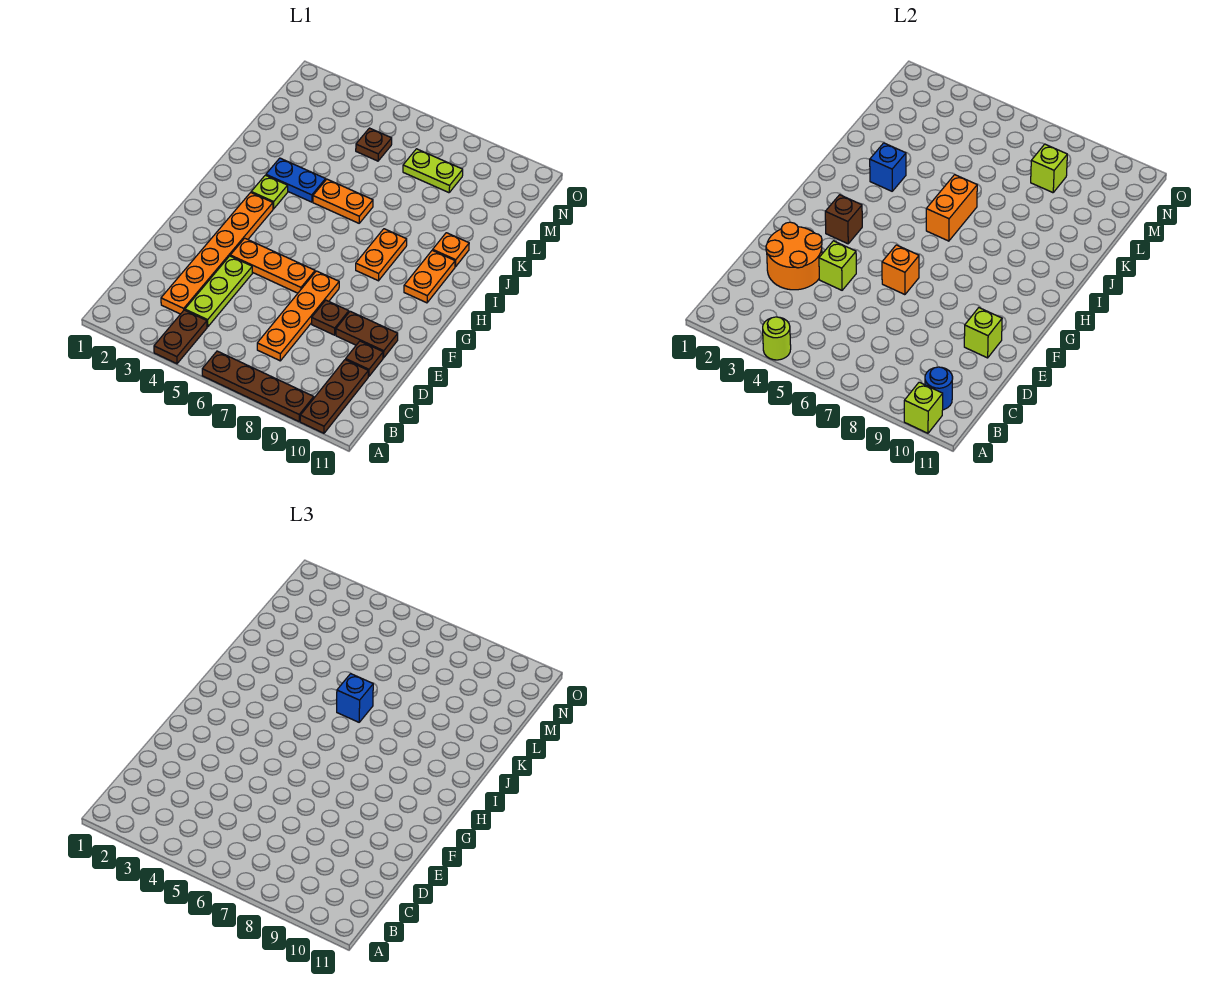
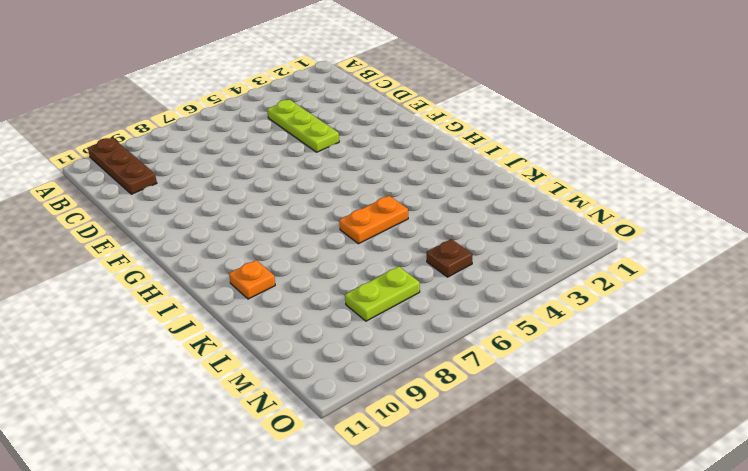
none -> brown 1x2 plate [154,310,207,364]
none -> brown 1x4 plate [202,351,314,421]
none -> orange 1x6 plate [161,193,273,314]
none -> orange 1x4 plate [257,271,339,361]

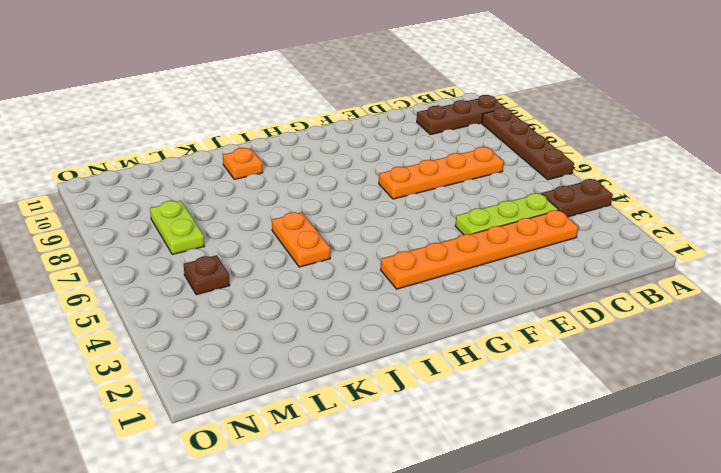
none -> brown 1x1 plate [346,341,383,376]
none -> brown 1x1 plate [312,300,349,335]
none -> brown 1x2 plate [336,311,398,358]
none -> orange 1x3 plate [230,238,315,293]

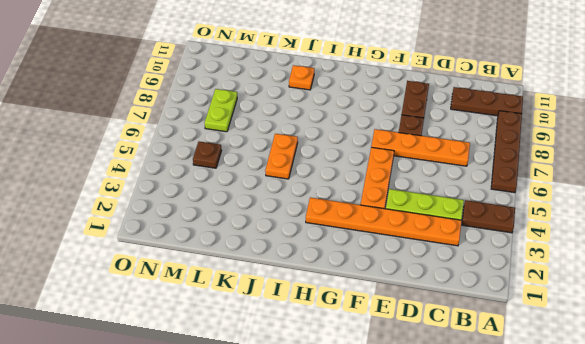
none -> brown 1x1 plate [346,341,383,376]
none -> orange 1x2 plate [356,229,407,281]
none -> orange 1x2 plate [404,250,455,303]
none -> lime 1x1 plate [251,175,288,209]

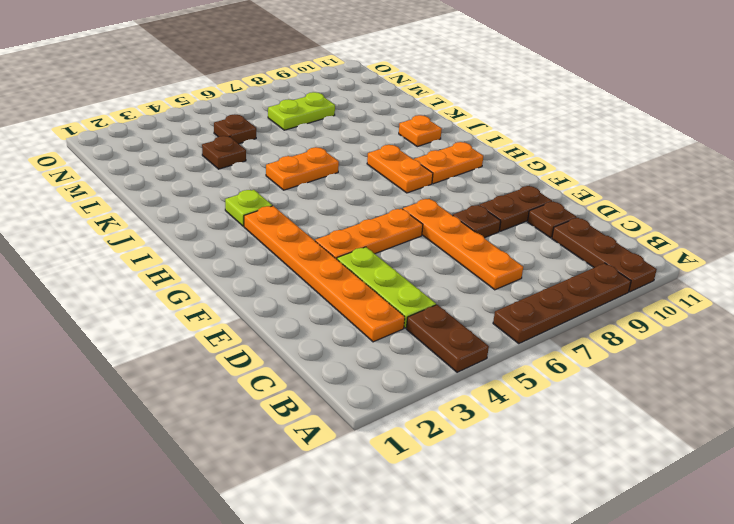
orange 1x2 plate [414,142,483,184] -> orange 1x2 plate turned to [404,250,455,303]
brown 1x1 plate [202,136,246,169] -> none
none -> blue 1x2 plate [266,158,326,202]
none -> lime 1x1 round brick [763,317,791,360]
none -> lime 1x1 brick [904,382,943,433]
none -> blue 1x1 round brick [925,367,953,410]

